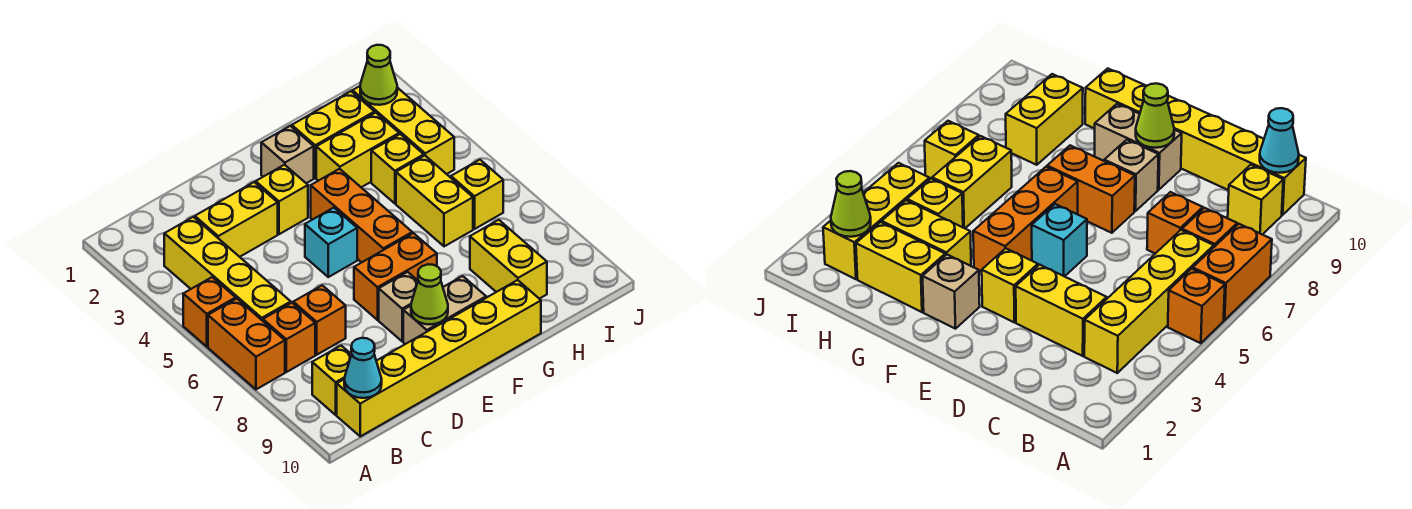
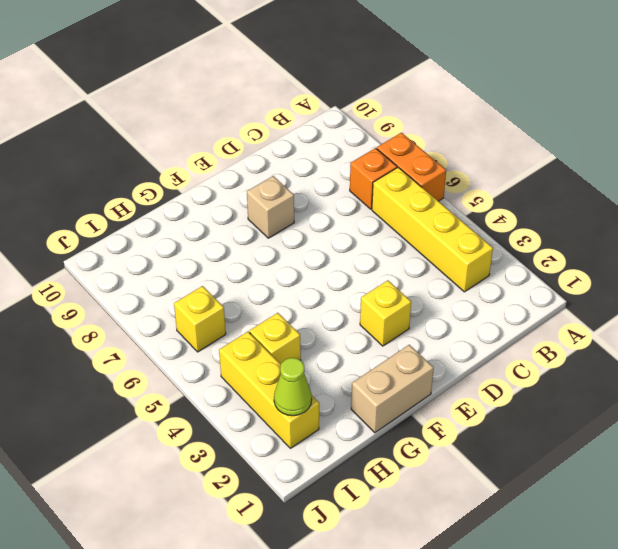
tan 1x2 brick [351,345,434,433] -> tan 1x2 brick moved to [403,276,486,344]
none -> orange 1x1 brick [183,277,236,346]
none -> yellow 1x1 brick [312,346,351,415]
none -> yellow 1x6 brick [337,280,541,436]

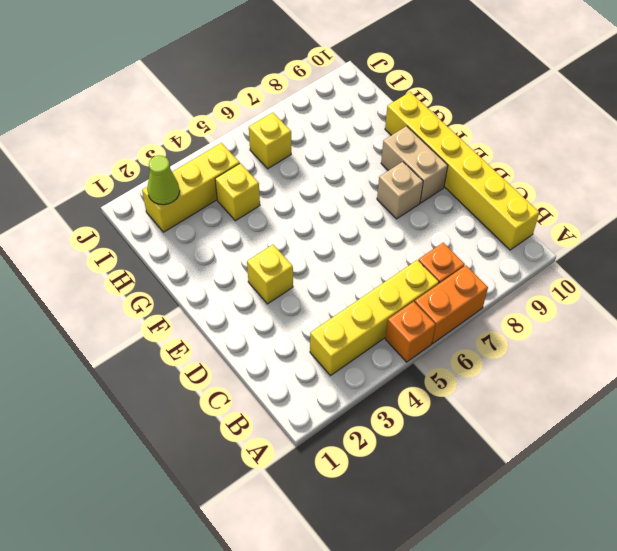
none -> yellow 1x1 brick [312,346,351,415]
none -> yellow 1x2 brick [195,182,278,257]
none -> orange 1x1 brick [293,285,346,355]

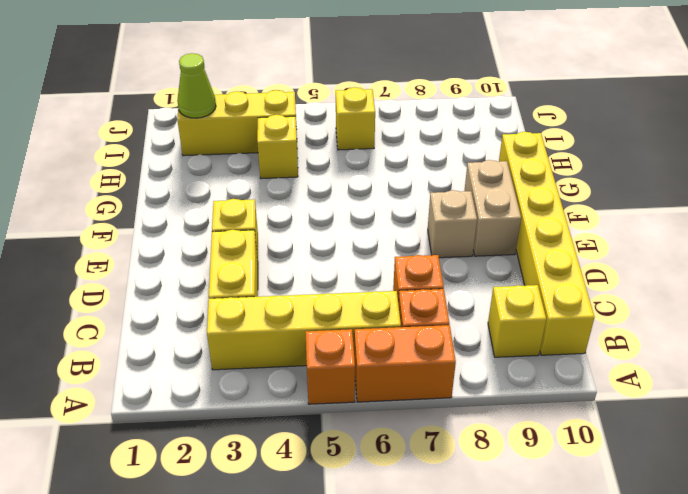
none -> cyan 1x1 brick [305,208,357,277]
none -> orange 1x2 brick [354,233,437,320]
none -> tan 1x1 brick [261,126,314,183]

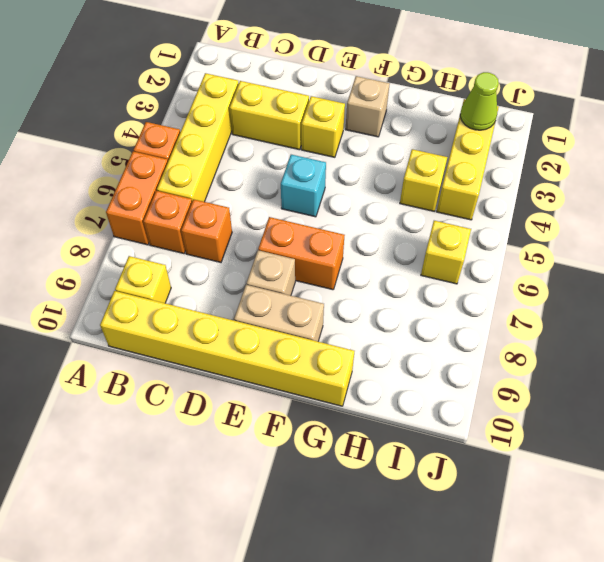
none -> orange 1x3 brick [311,169,412,262]
none -> yellow 1x2 brick [292,91,375,178]
none -> yellow 1x2 brick [316,113,399,187]

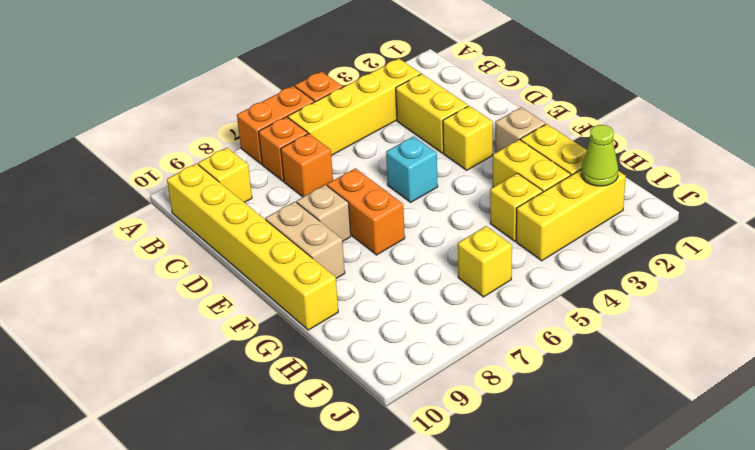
none -> orange 1x3 brick [311,169,412,262]
none -> yellow 1x2 brick [396,156,473,246]
none -> yellow 1x2 brick [470,220,547,299]

